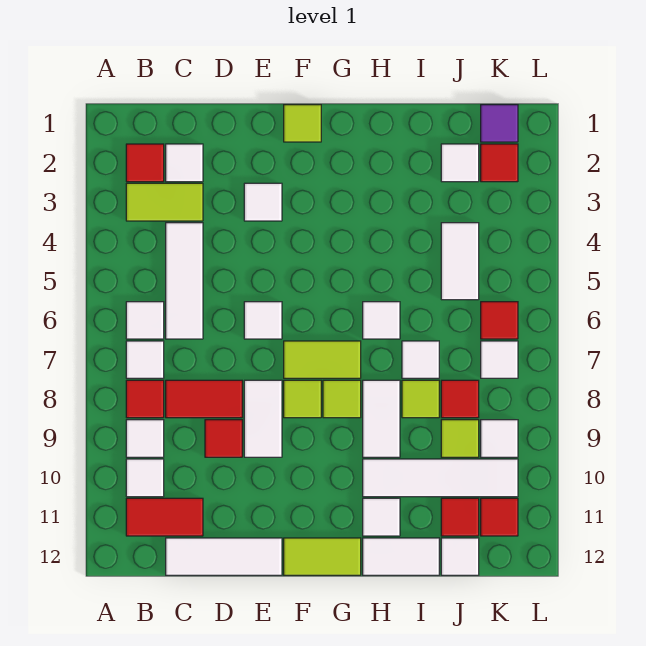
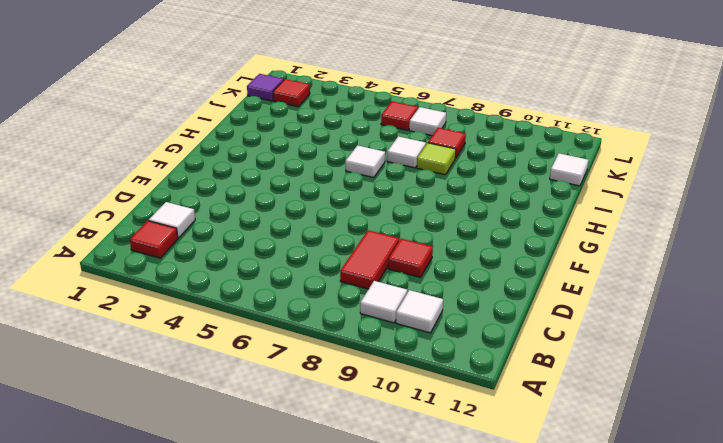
none -> lime 1x2 tile [126,183,203,221]
none -> white 1x1 tile [126,302,164,339]
none -> white 1x1 tile [126,341,164,378]
none -> red 1x1 tile [126,380,164,418]

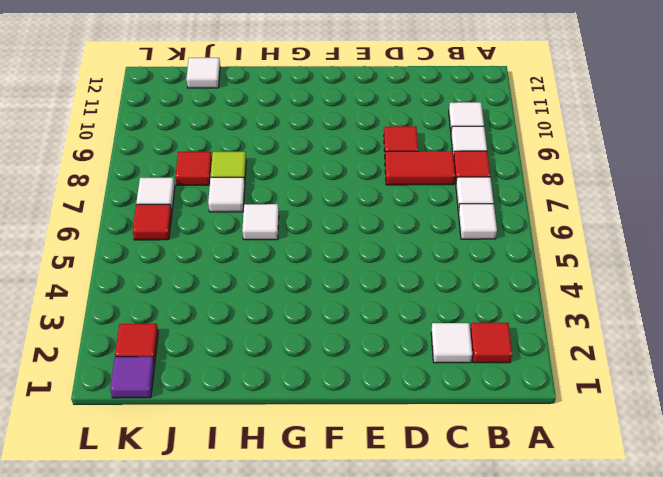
none -> lime 1x2 tile [126,183,203,221]
none -> red 1x2 tile [126,498,203,536]
none -> white 1x3 tile [166,223,203,339]
none -> white 1x3 tile [166,538,282,575]

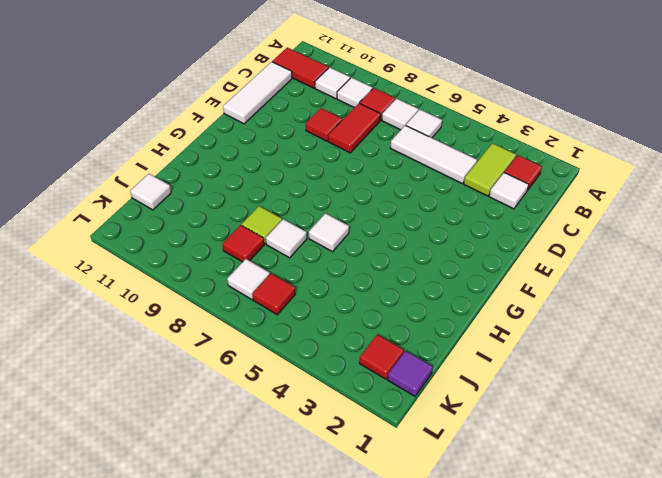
red 1x2 tile [272,48,329,88] -> red 1x2 tile turned to [126,498,203,536]
none -> white 1x1 tile [244,183,282,221]
none -> white 1x1 tile [244,302,282,339]
none -> white 1x2 tile [244,380,282,457]
none -> lime 1x1 tile [284,105,321,142]

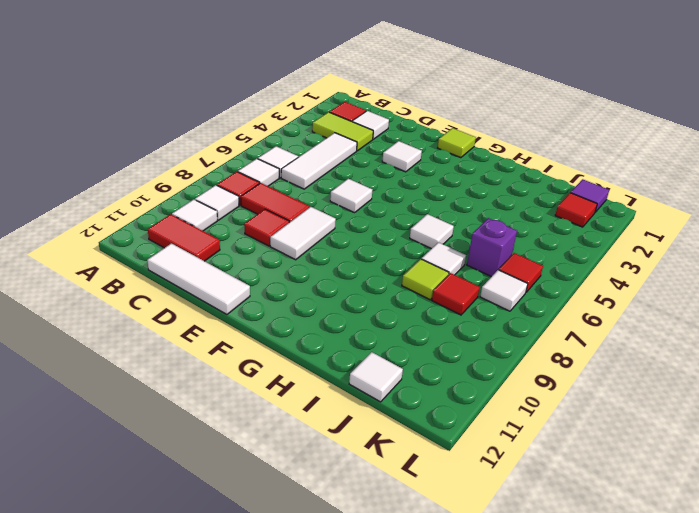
purple 1x1 brick [467,218,517,277] -> none
none -> lime 1x2 tile [284,341,361,378]
none -> lime 1x1 tile [284,380,321,418]
none -> lime 1x2 tile [284,538,361,575]
none -> lime 1x1 tile [323,380,361,418]

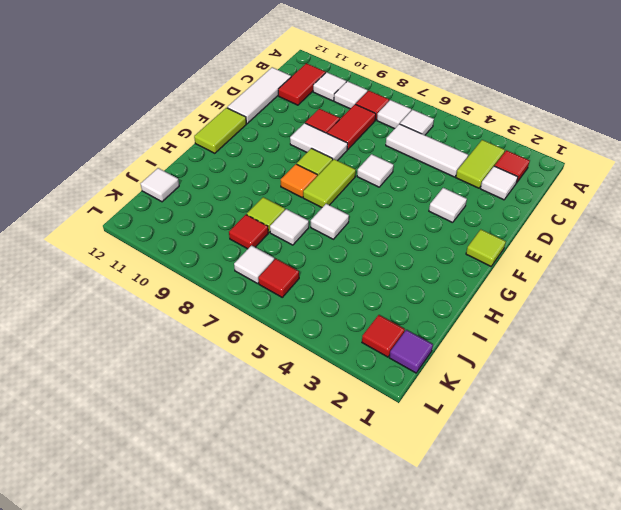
orange 1x1 tile [281,164,317,197] -> lime 1x1 tile [323,380,361,418]
none -> white 1x2 tile [363,380,400,457]
none -> white 1x4 tile [363,459,518,497]
none -> white 1x1 tile [363,498,400,536]
none -> white 1x2 tile [363,538,439,575]

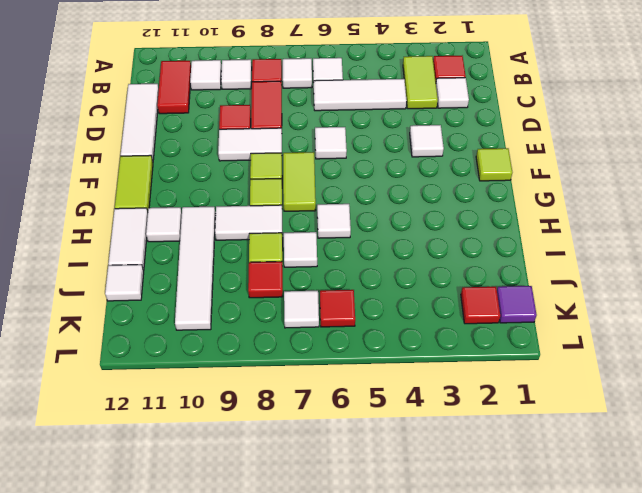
none -> white 1x1 tile [441,144,479,182]
none -> white 1x2 tile [441,223,479,300]
none -> lime 1x1 tile [441,420,479,457]
none -> red 1x1 tile [441,498,479,536]

